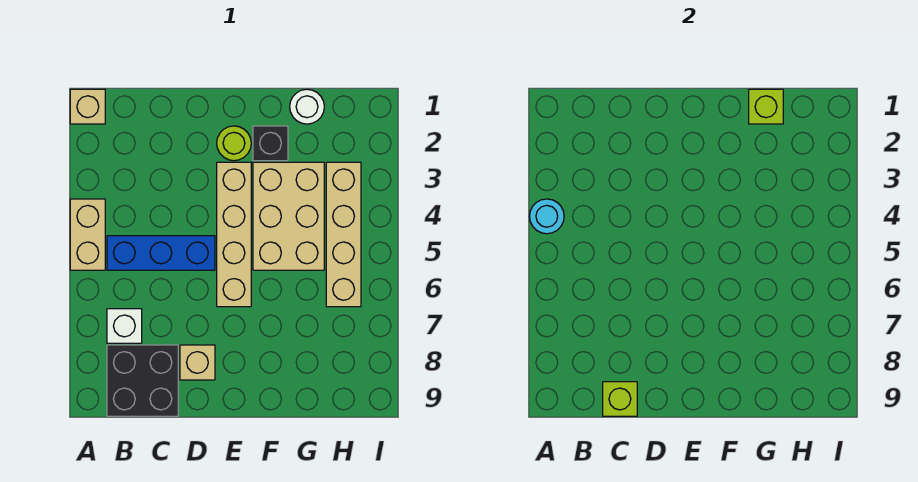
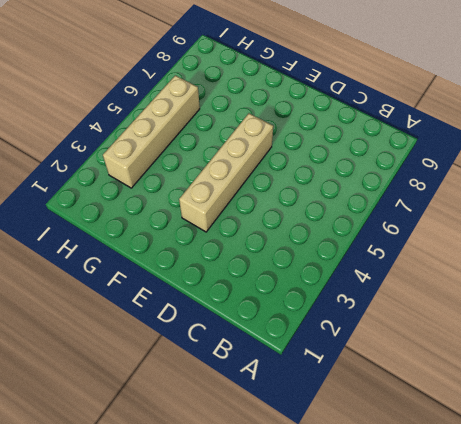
none -> tan 1x1 brick [70,89,105,124]
none -> tan 1x2 brick [70,199,105,270]
none -> blue 1x3 brick [107,236,215,270]

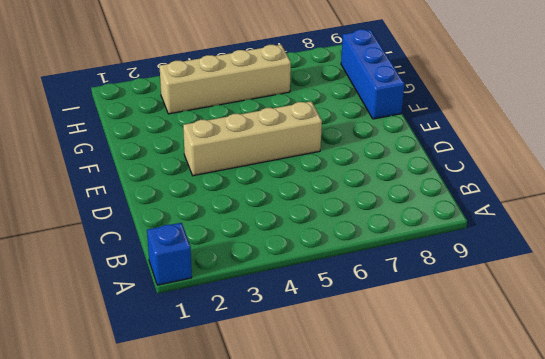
blue 1x1 brick [147,223,192,285] -> tan 1x1 brick [70,89,105,124]
blue 1x3 brick [341,29,405,119] -> blue 1x3 brick moved to [107,236,215,270]
none -> tan 1x2 brick [70,199,105,270]
none -> white 1x1 brick [107,309,142,343]
none -> black 2x2 brick [107,345,178,416]

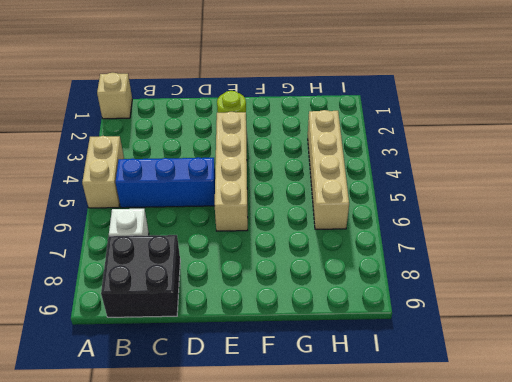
none -> tan 1x1 brick [180,345,215,380]
none -> black 1x1 brick [253,126,288,161]
none -> tan 2x3 brick [253,162,324,270]

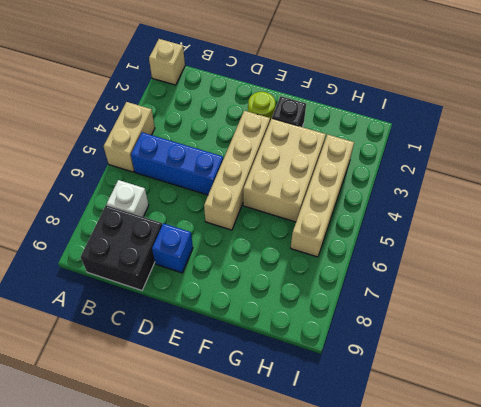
blue 1x1 brick [152,223,193,273] -> tan 1x1 brick [180,345,215,380]
none -> white 1x1 round brick [290,89,324,124]
none -> cyan 1x1 round brick [529,199,564,234]
none -> lime 1x1 brick [603,382,637,416]

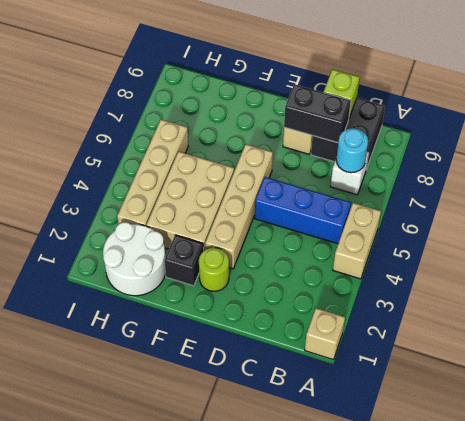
cyan 1x1 round brick [336,128,368,173] -> cyan 1x1 round brick moved to [529,199,564,234]
black 1x2 brick [284,84,351,143] -> none
white 2x2 round brick [103,222,166,296] -> white 1x1 round brick [290,89,324,124]
none -> lime 1x1 brick [749,89,783,124]

